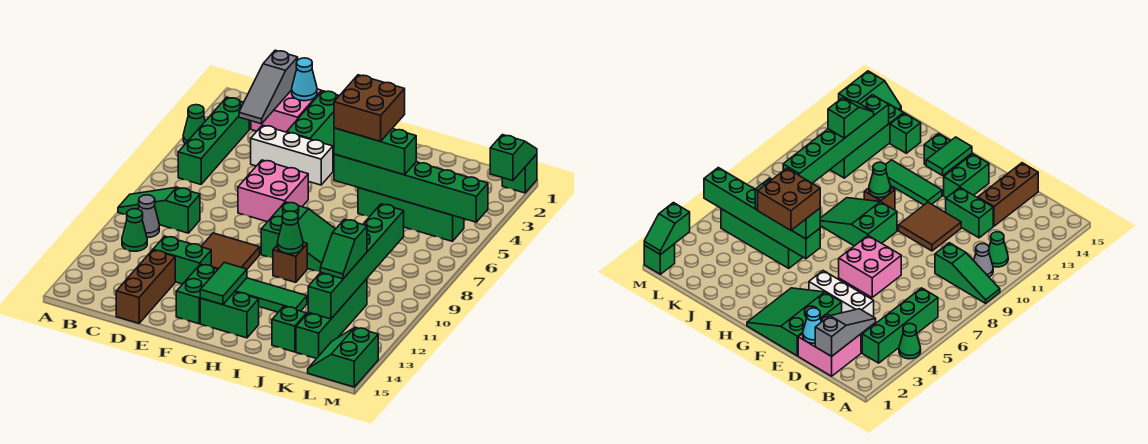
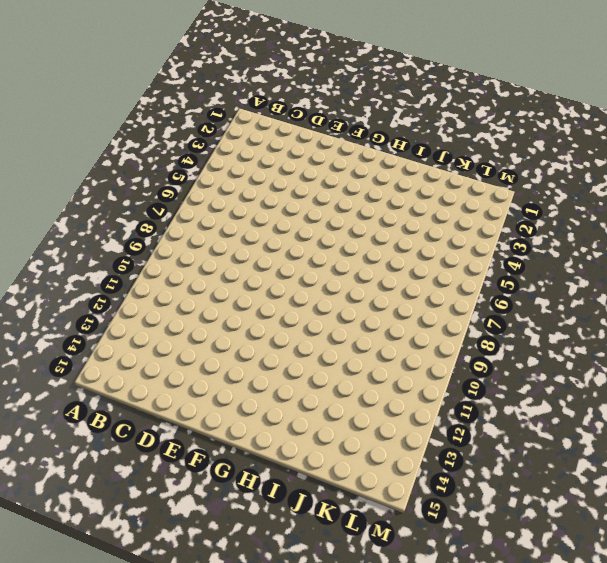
none -> green 1x1 cone [183,105,205,144]
none -> green 1x3 slope [118,187,200,233]
none -> green 1x4 brick [178,97,249,184]
none -> grey 1x1 cone [138,195,159,237]

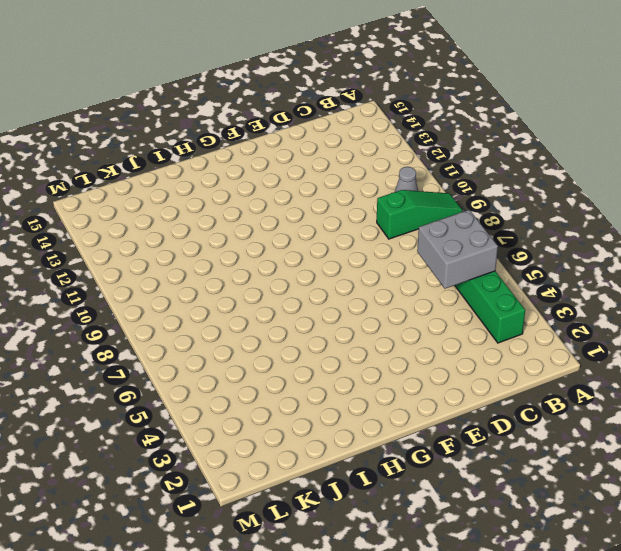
grey 2x2 brick [417,210,498,289] -> none
none -> green 1x1 cone [183,105,205,144]
none -> green 1x1 cone [122,209,147,251]
none -> pink 2x2 brick [251,89,322,132]
none -> white 1x3 brick [251,125,333,185]

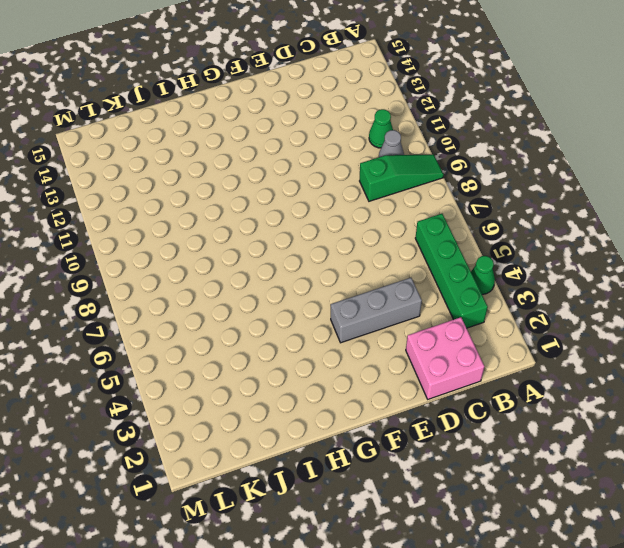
grey 1x3 brick [331,278,422,343] -> white 1x3 brick [251,125,333,185]
none -> green 1x2 brick [153,236,211,284]
none -> brown 1x3 brick [116,250,175,323]
none -> green 3x3 slope [287,91,339,171]
none -> pink 2x2 brick [238,160,308,222]

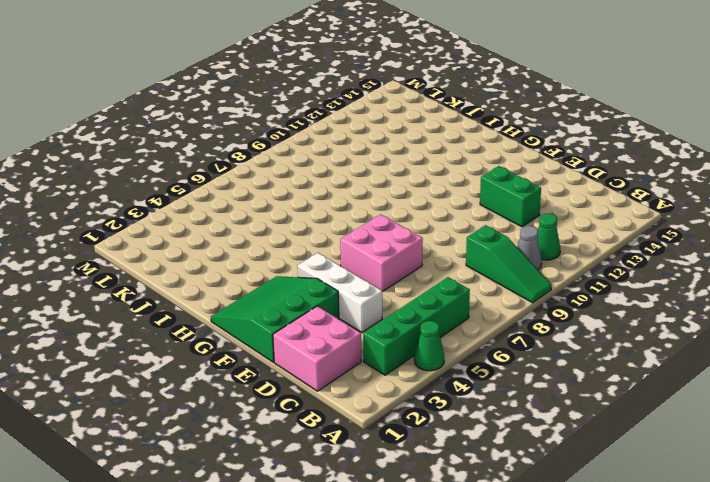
none -> brown 1x3 brick [116,250,175,323]
none -> brown 2x2 tile [201,233,260,269]
none -> green 1x2 brick [176,264,218,324]
none -> green 2x3 slope [261,202,335,272]

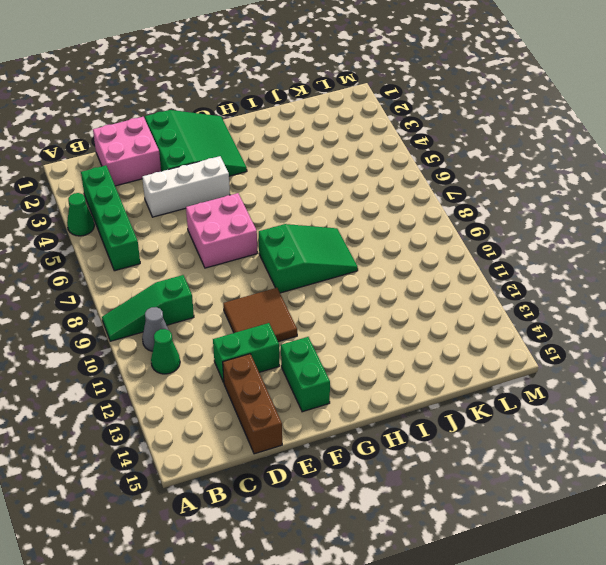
none -> green 1x3 tile [235,278,307,312]
none -> green 1x2 brick [200,292,259,338]
none -> brown 1x1 brick [273,242,307,282]
none -> green 1x4 brick [358,188,464,241]

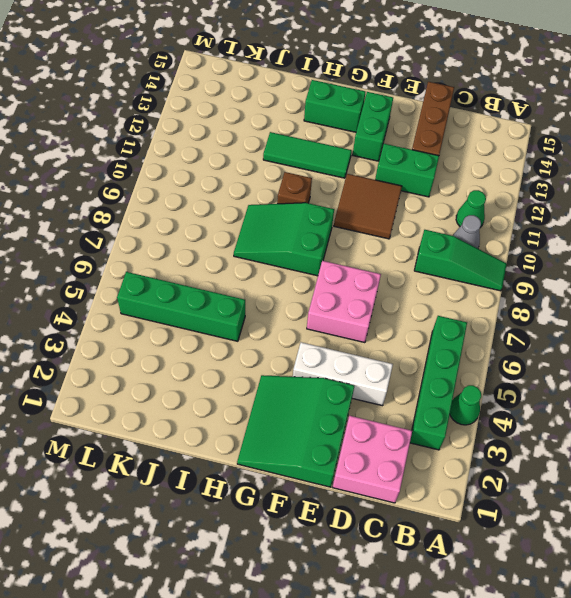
none -> green 1x1 brick [272,306,307,352]
none -> green 1x4 brick [296,279,367,359]
none -> green 2x2 slope [308,327,378,387]
none -> green 1x1 brick [502,154,537,193]

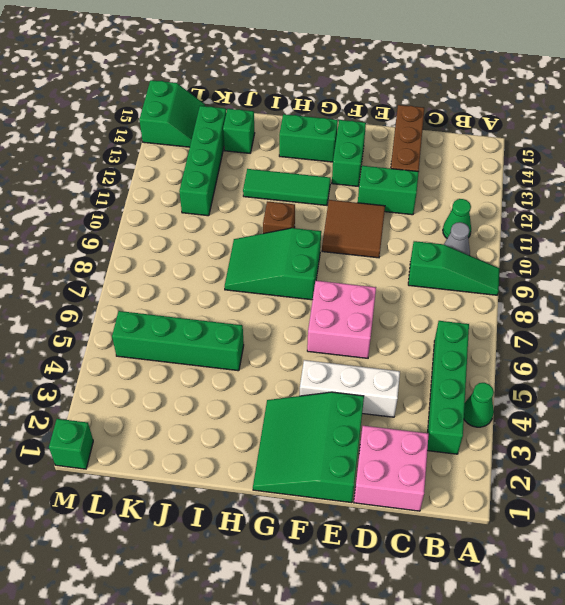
none -> grey 1x3 slope [239,50,298,124]
none -> cyan 1x1 cone [292,58,317,101]
none -> green 1x2 tile [200,263,247,305]
none -> green 1x6 brick [334,154,488,222]

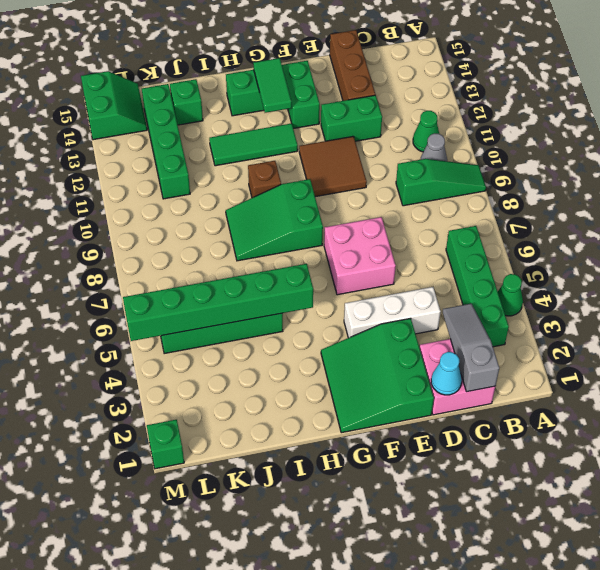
none -> green 1x1 cone [278,211,303,254]
none -> green 1x6 brick [308,204,404,319]
none -> green 1x2 slope [490,135,537,181]
none -> green 1x3 brick [334,128,416,175]

